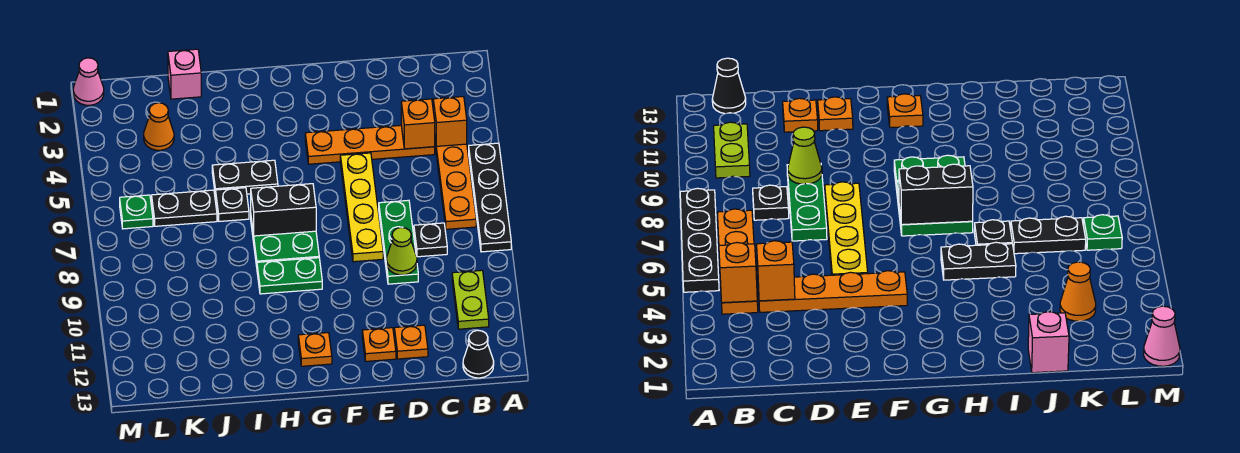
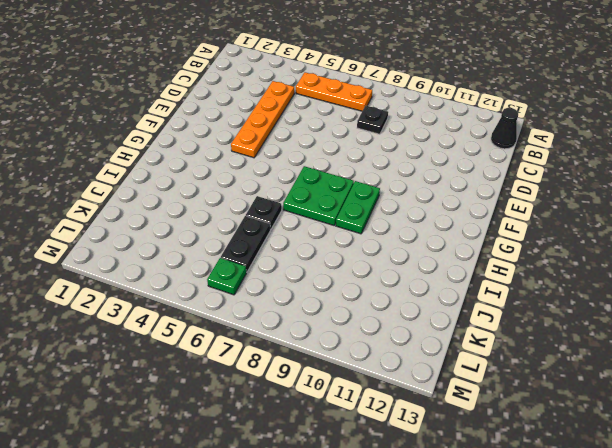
orange 1x3 plate [296,72,372,111] -> orange 1x4 plate [435,140,476,229]
none -> black 1x4 plate [469,143,511,252]
none -> lime 1x2 plate [452,270,489,329]
none -> green 1x3 plate [379,200,418,284]

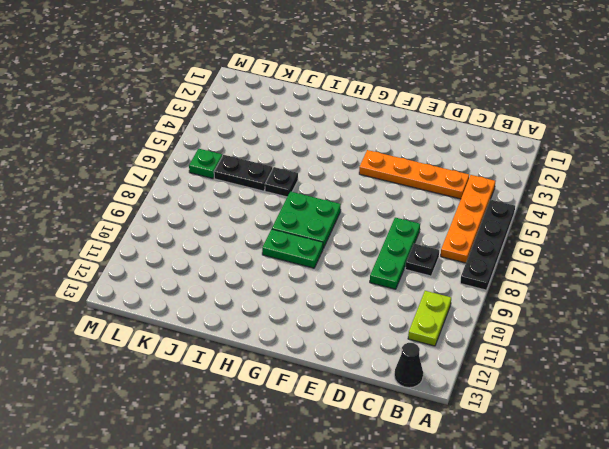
none -> orange 1x1 plate [394,325,428,359]
none -> yellow 1x4 plate [340,153,383,262]
none -> orange 1x1 plate [362,328,396,361]

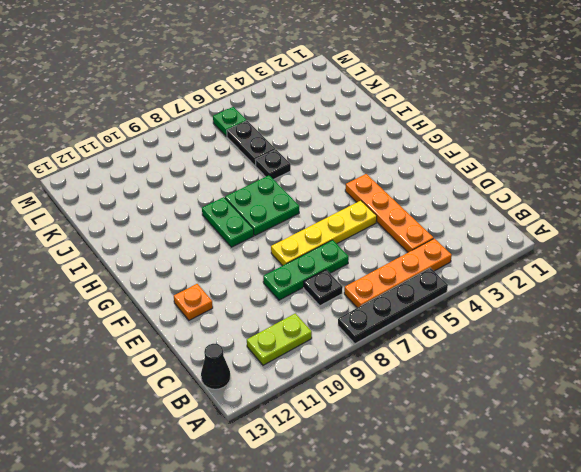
none -> orange 1x1 plate [394,325,428,359]
none -> orange 1x1 plate [298,333,332,366]
none -> black 1x2 plate [212,160,278,196]

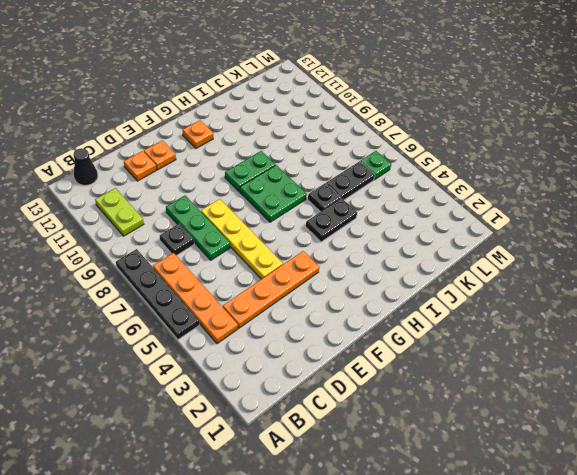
none -> pink 1x1 brick [168,49,201,99]
none -> orange 1x1 cone [144,103,174,150]
none -> pink 1x1 cone [73,58,104,105]

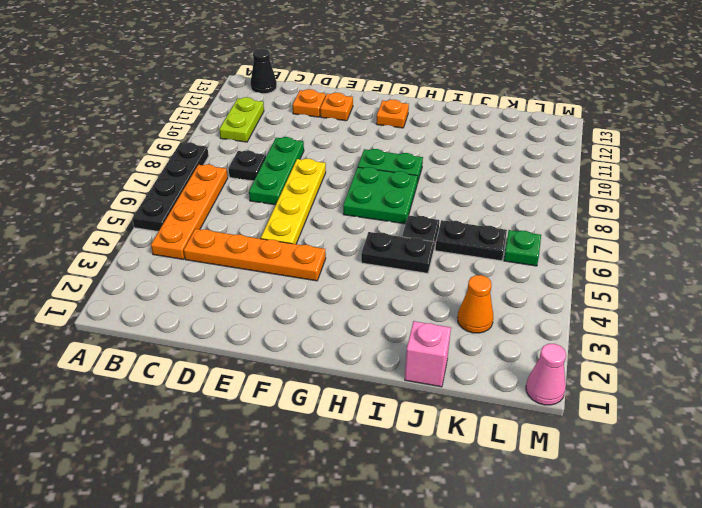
none -> orange 1x1 brick [433,96,467,146]
none -> orange 1x1 brick [401,99,435,149]
none -> lime 1x1 cone [387,228,417,275]

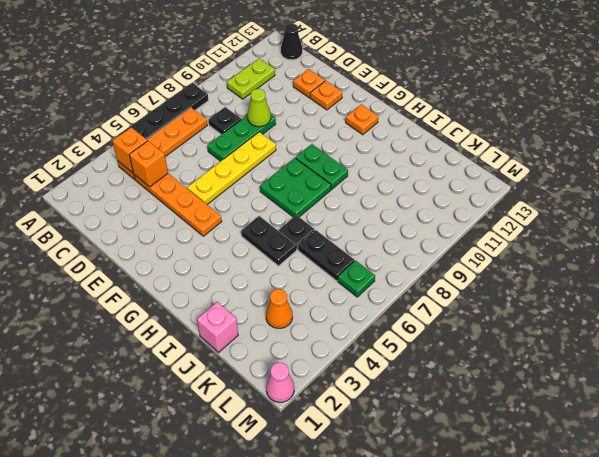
none -> black 1x2 brick [251,184,316,236]

